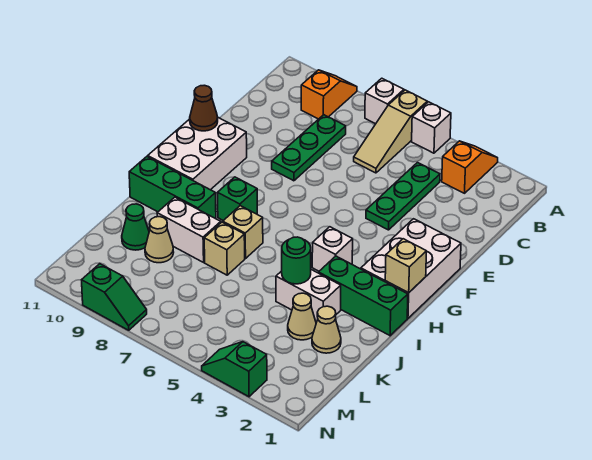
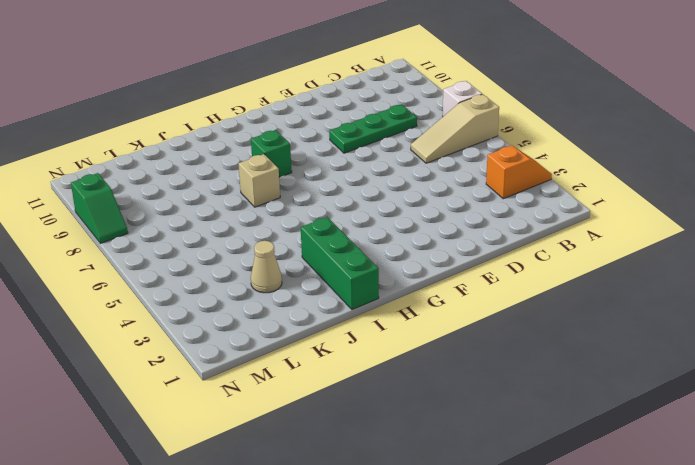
none -> white 1x1 brick [412,102,451,153]
none -> orange 1x2 slope [301,70,357,119]
none -> green 1x3 plate [366,163,440,230]

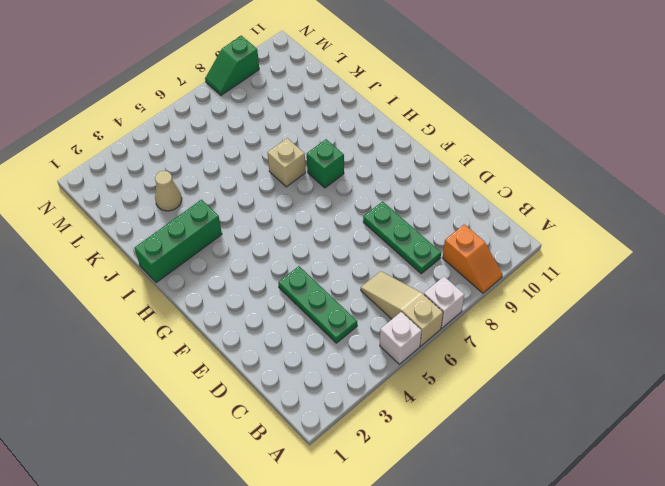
none -> orange 1x2 slope [442,141,498,193]
none -> white 2x3 brick [361,219,461,318]
none -> white 2x3 brick [148,118,247,190]

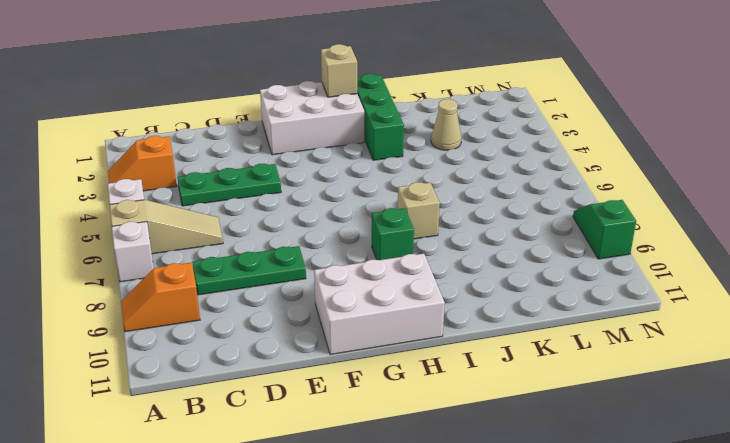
none -> white 1x1 brick [312,227,353,271]
none -> green 1x3 brick [129,157,216,218]
none -> white 1x2 brick [276,270,341,323]

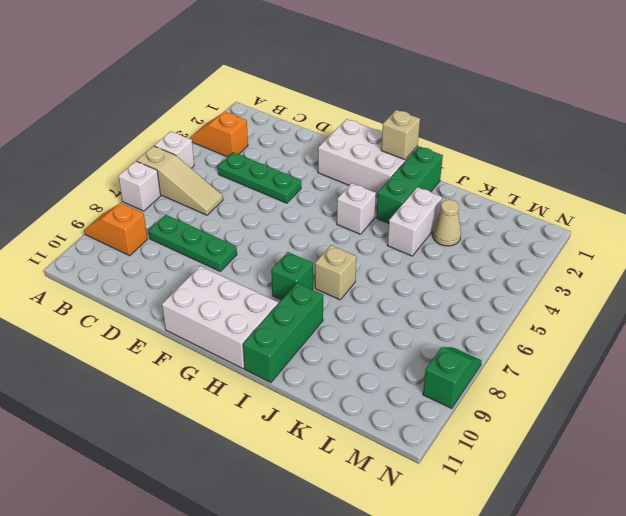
none -> tan 1x1 brick [204,222,245,275]
none -> white 1x2 brick [157,197,221,262]
none -> tan 1x1 cone [312,306,341,353]

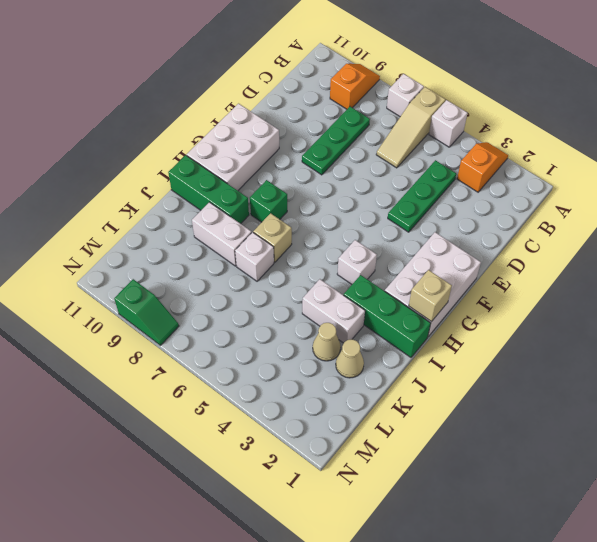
white 1x1 brick [235,232,274,281] -> tan 1x1 brick [204,222,245,275]
none -> tan 1x1 cone [145,217,174,263]
none -> green 1x1 cone [122,204,149,250]
none -> green 1x2 slope [202,342,267,397]

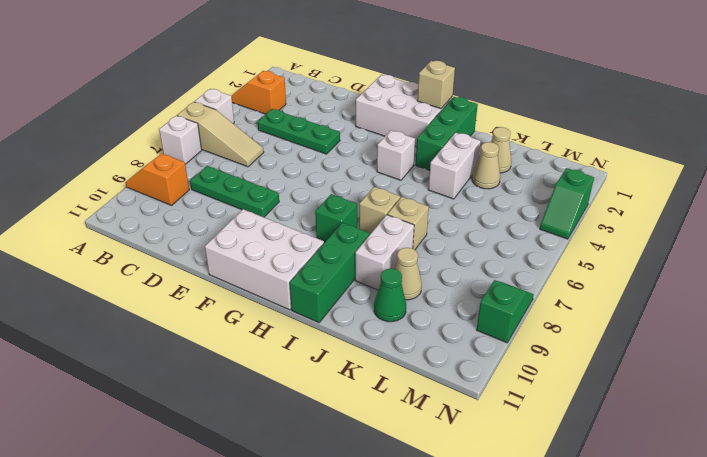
none -> brown 1x1 cone [190,85,218,131]
none -> green 1x1 round brick [282,237,311,284]

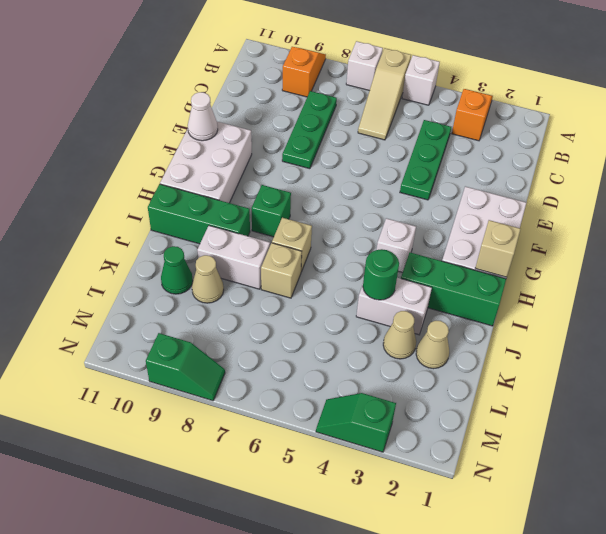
white 1x1 cone [188,92,218,141] -> brown 1x1 cone [190,85,218,131]

